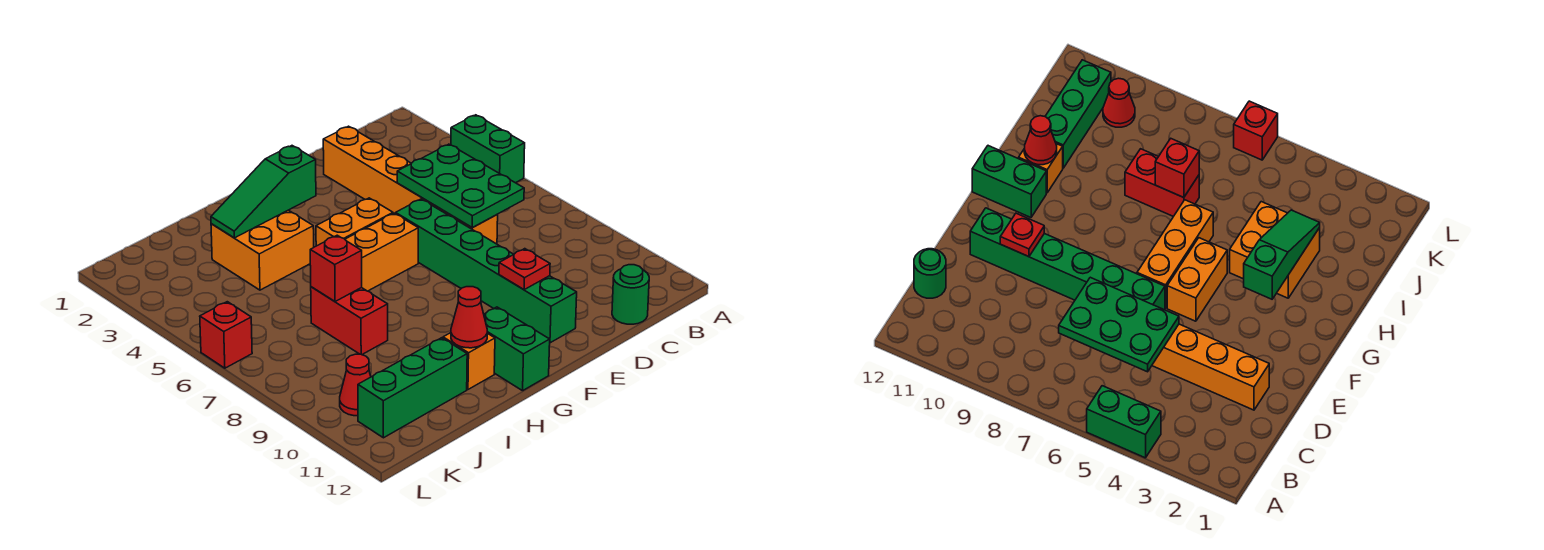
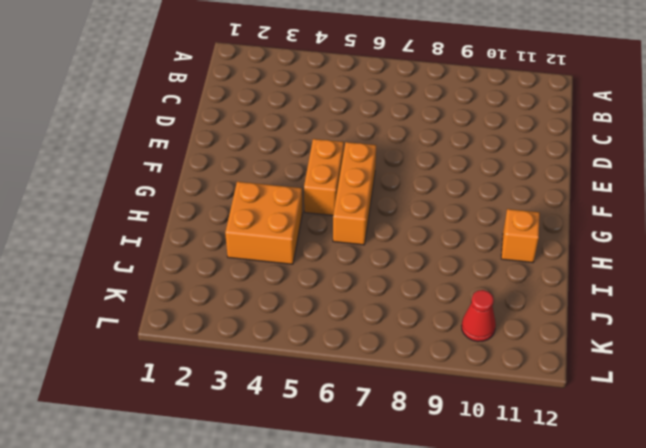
none -> green 1x2 brick [451,115,525,183]
none -> green 1x1 round brick [612,265,649,324]
none -> orange 1x6 brick [323,126,498,244]

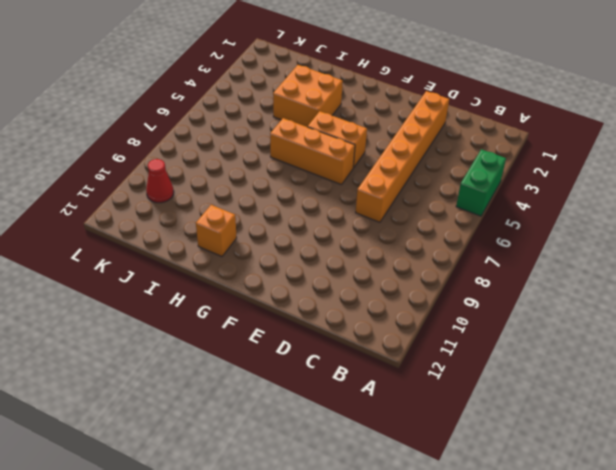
none -> green 1x1 round brick [612,265,649,324]
none -> green 1x6 brick [396,199,577,343]
none -> green 1x2 brick [484,307,550,391]

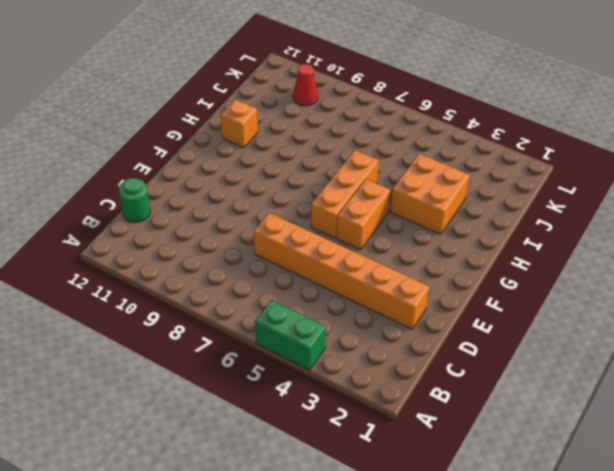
none -> green 1x6 brick [396,199,577,343]
none -> green 1x2 brick [484,307,550,391]
none -> red 1x2 brick [311,287,388,355]

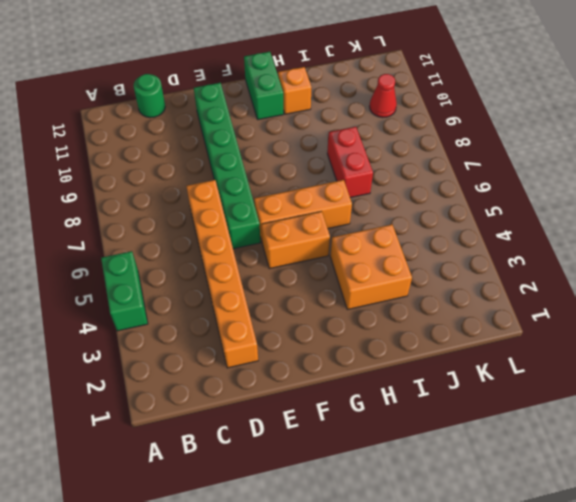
none -> green 1x3 brick [358,338,467,438]
none -> red 1x1 brick [200,302,252,368]
none -> green 2x3 plate [397,144,524,228]

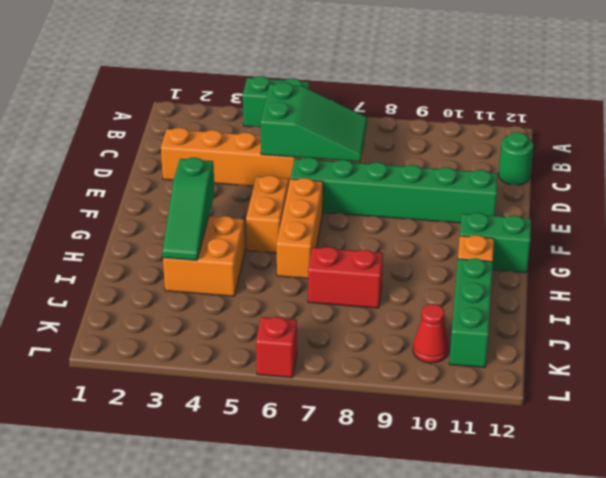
green 2x3 slope [260,82,367,162] -> green 2x3 plate [397,144,524,228]
none -> red 1x1 plate [499,249,550,290]
none -> red 1x1 cone [451,287,487,348]
none -> red 1x1 brick [310,235,362,302]

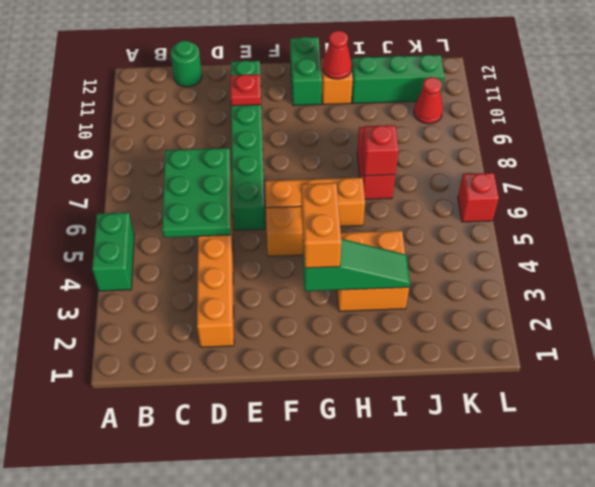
orange 1x2 brick [301,183,341,268] -> none

